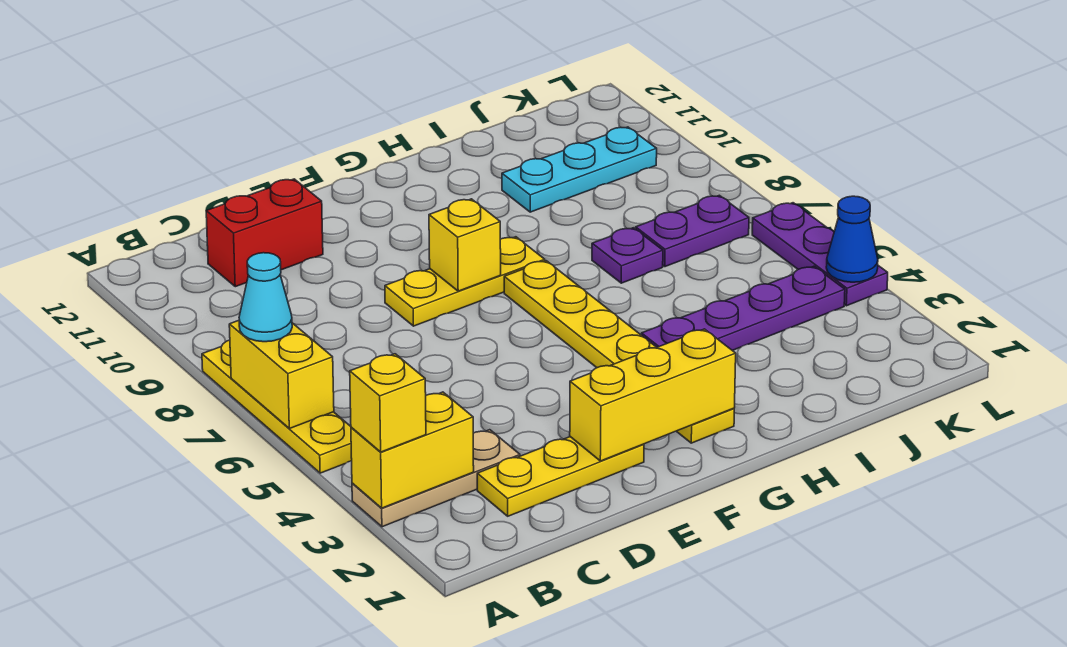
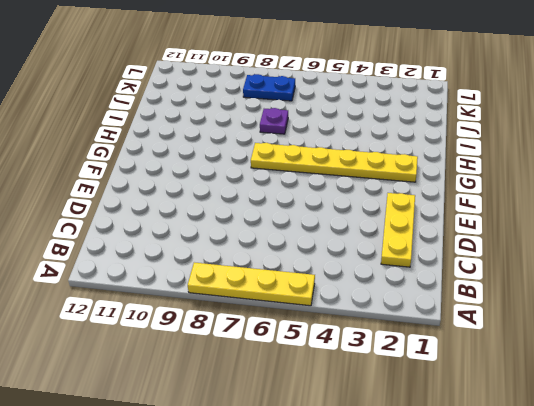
blue 1x2 plate [243,74,295,101] -> purple 1x2 plate [636,195,749,267]
none -> tan 1x3 plate [352,430,520,527]
none -> red 1x2 brick [206,179,323,287]
none -> yellow 1x3 plate [385,237,545,326]

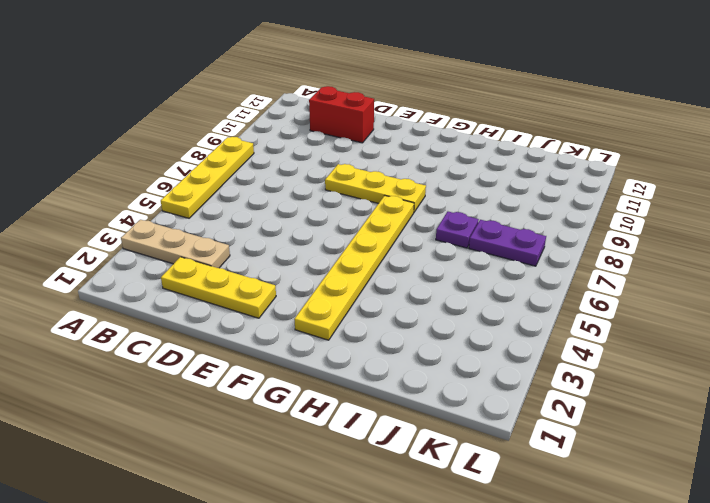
none -> purple 1x4 plate [642,266,845,350]
none -> cyan 1x3 plate [502,127,657,212]
none -> purple 1x3 plate [752,203,888,306]

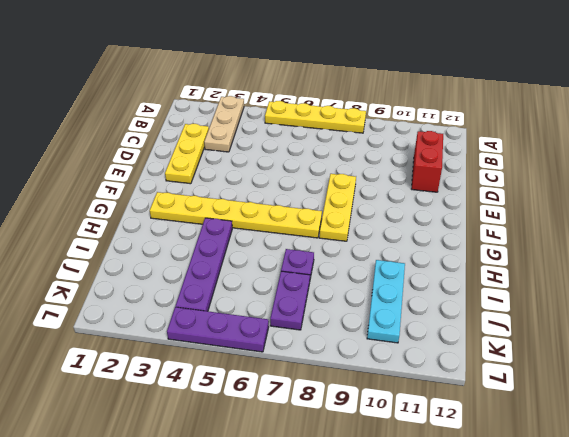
none -> yellow 1x2 brick [351,392,474,508]
none -> yellow 1x2 brick [229,321,334,429]
none -> yellow 1x3 brick [570,329,736,461]

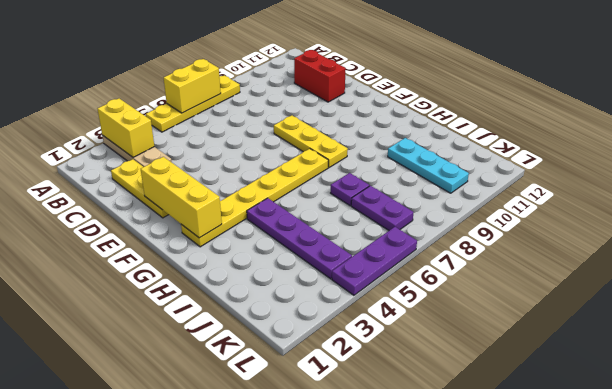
none -> yellow 1x1 brick [429,199,501,291]
none -> blue 1x1 cone [826,196,878,282]
none -> yellow 1x1 brick [350,354,426,452]

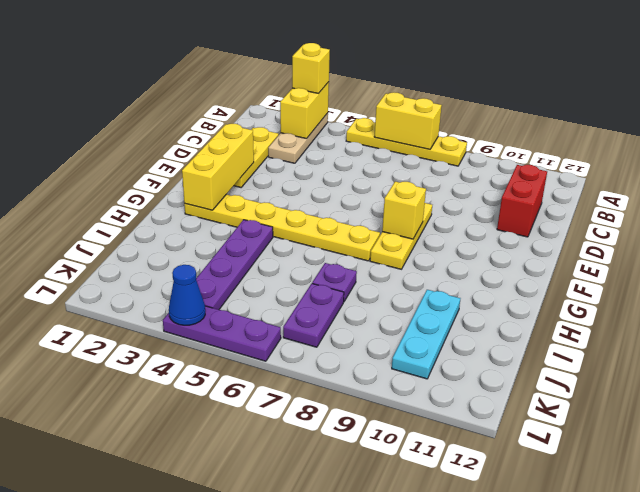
none -> cyan 1x1 cone [239,253,292,342]

